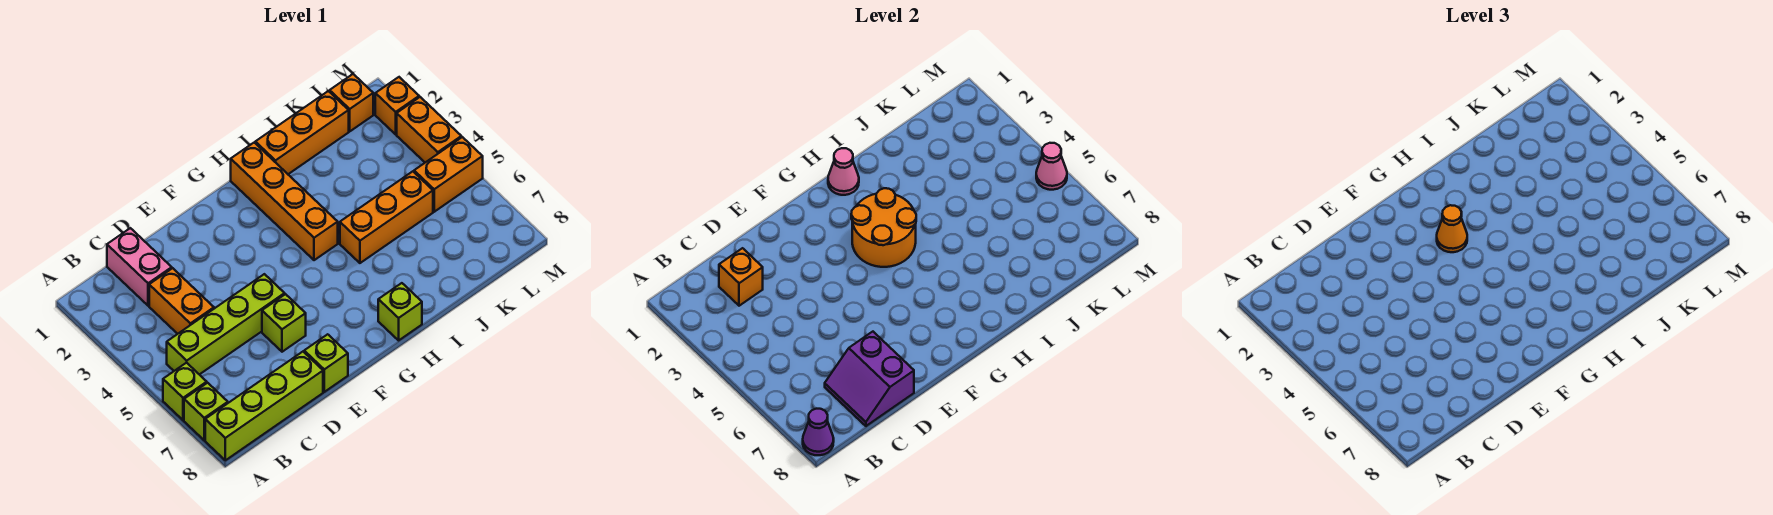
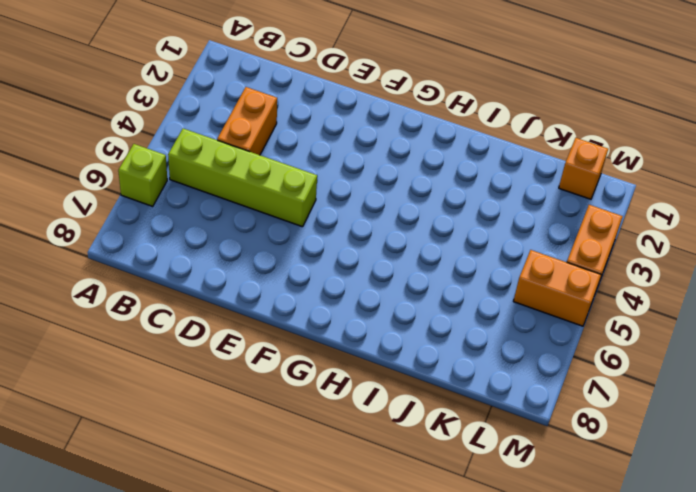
none -> lime 1x1 brick [184,383,228,440]
none -> lime 1x4 brick [205,352,323,460]
none -> pink 1x2 brick [107,228,172,306]

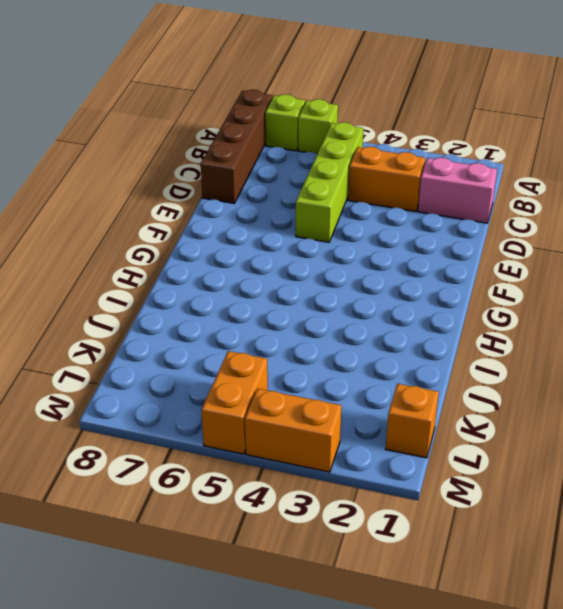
brown 1x4 brick [201,90,273,203] -> lime 1x4 brick [205,352,323,460]
none -> lime 1x1 brick [262,294,306,352]
none -> lime 1x1 brick [304,334,348,392]
none -> orange 1x4 brick [231,143,338,260]

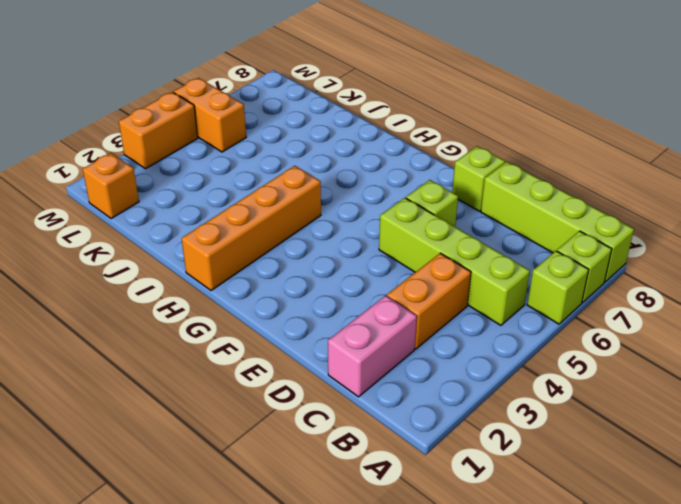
none -> lime 1x1 brick [378,283,422,340]
none -> orange 1x3 brick [255,91,349,174]
none -> orange 1x3 brick [340,171,433,263]

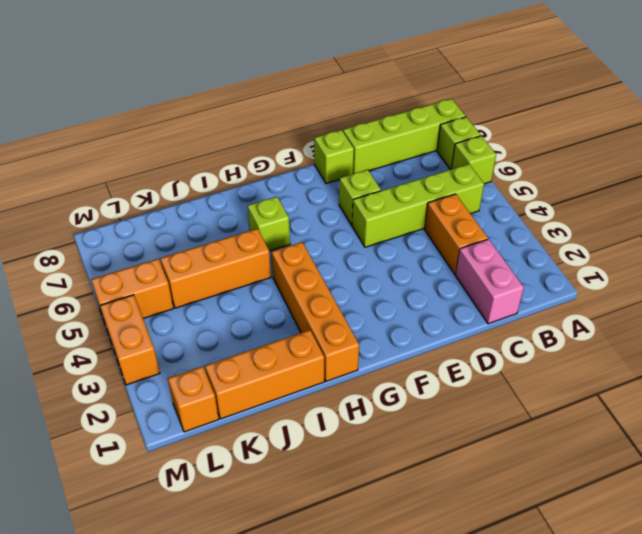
lime 1x1 brick [248,197,290,251] -> lime 1x1 brick moved to [378,283,422,340]
none -> orange 1x1 brick [375,77,419,134]
none -> purple 1x1 cone [803,409,834,455]
none -> orange 1x1 brick [719,248,763,306]

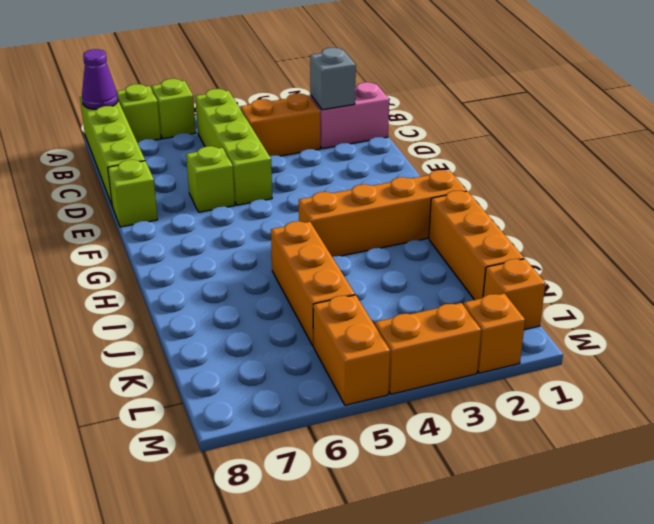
grey 1x1 brick [310,48,356,110] -> orange 1x1 brick [719,248,763,306]
none -> lime 1x1 brick [378,283,422,340]
none -> purple 2x2 slope [825,332,914,426]
none -> orange 2x2 round brick [851,188,916,267]

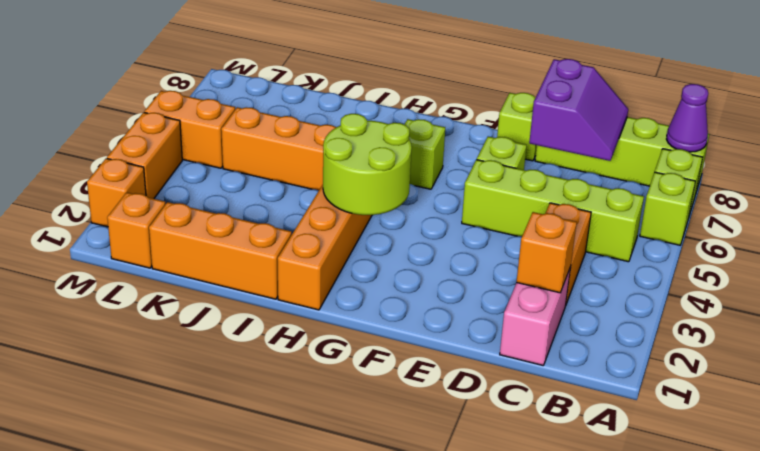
lime 2x2 round brick [323,114,412,215] -> orange 2x2 round brick [851,188,916,267]
lime 1x1 brick [404,119,445,189] -> lime 1x1 brick moved to [378,283,422,340]
none -> pink 1x1 cone [828,148,859,195]
none -> pink 1x1 cone [1036,143,1067,190]
none -> orange 1x1 cone [1437,205,1467,252]

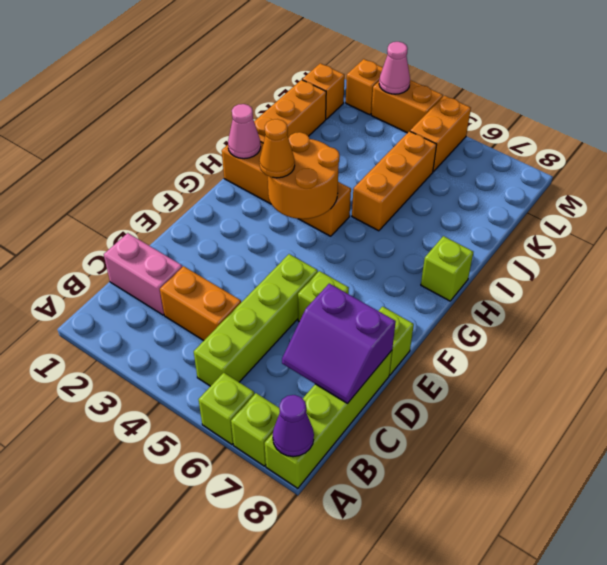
pink 1x1 cone [379,42,410,94] -> pink 1x1 cone moved to [1036,143,1067,190]
none -> orange 1x1 brick [719,248,763,306]

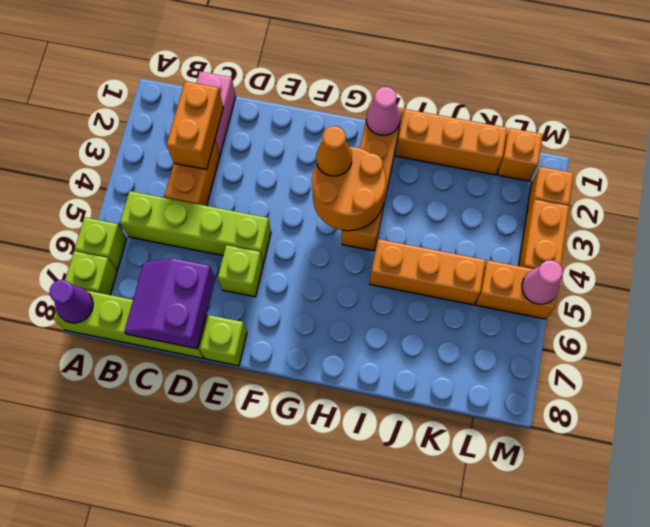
orange 1x2 brick [167,81,223,169] -> orange 1x1 brick [719,248,763,306]
none -> lime 1x1 brick [378,283,422,340]

